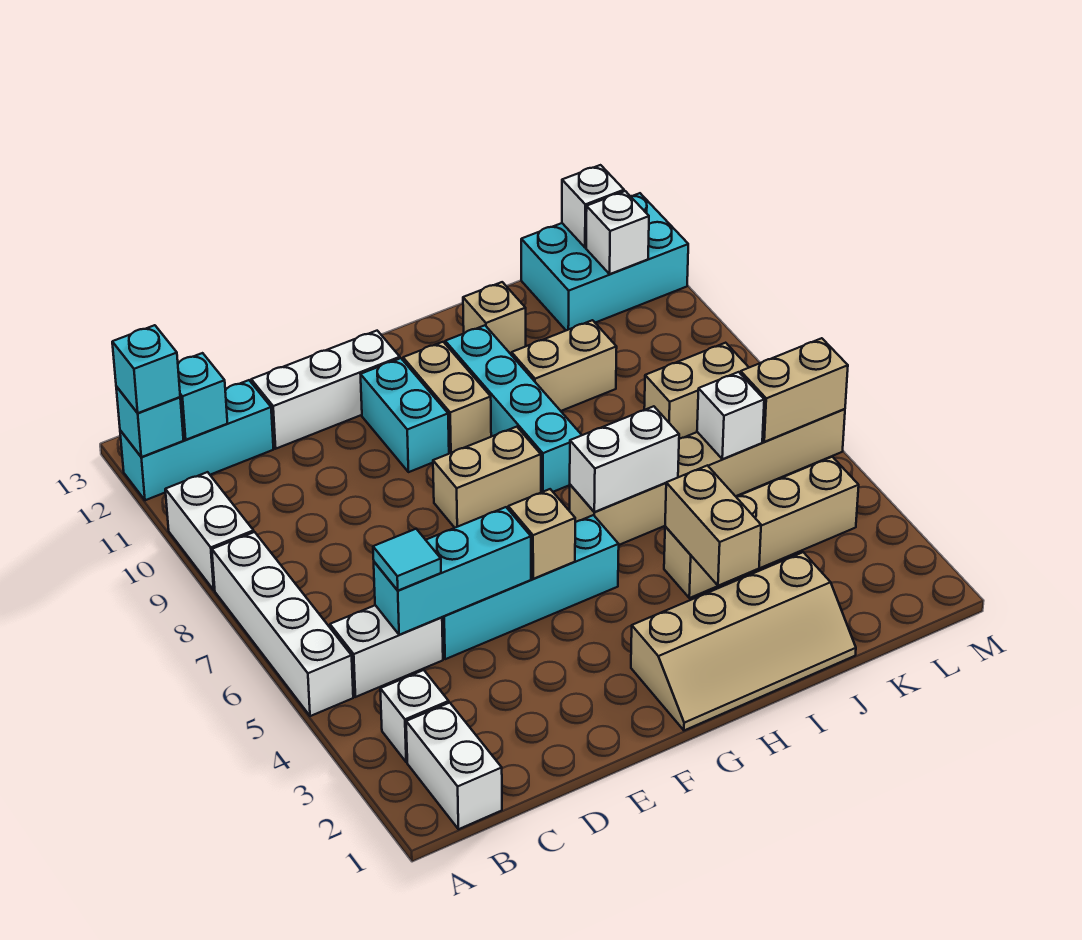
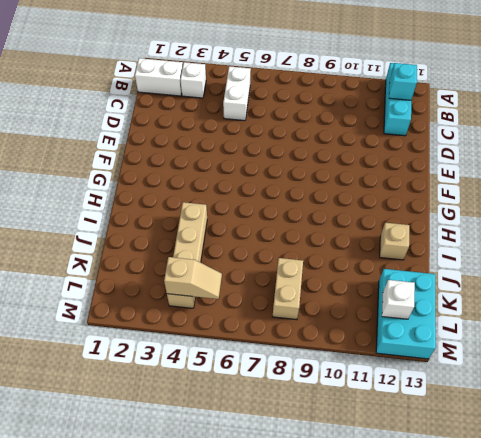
tan 1x2 slope [164,257,222,299] -> none
none -> white 1x4 brick [212,532,353,716]
none -> white 1x2 brick [165,472,254,590]
none -> cyan 1x4 brick [442,515,619,659]
none -> white 1x3 brick [251,331,400,449]

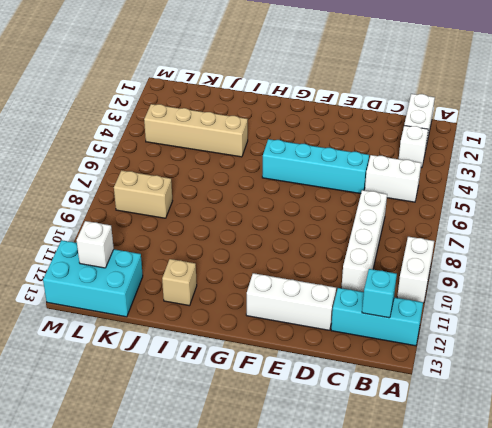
white 1x4 brick [341,190,387,292] -> white 1x4 brick moved to [212,532,353,716]
none -> tan 1x2 brick [433,427,541,528]
none -> cyan 1x2 brick [361,358,449,472]
none -> tan 2x4 slope [631,552,856,730]
none -> tan 1x2 brick [403,342,491,453]

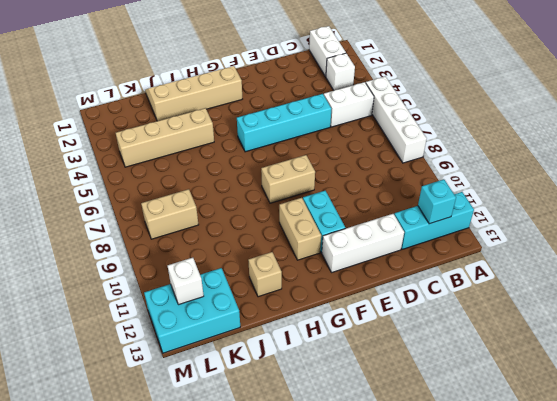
none -> white 1x2 brick [165,472,254,590]
none -> tan 1x6 brick [570,409,845,545]
none -> cyan 1x4 brick [445,325,582,492]
none -> tan 1x2 brick [512,320,617,411]

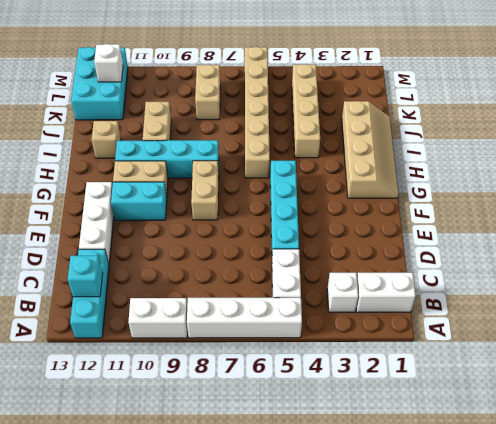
none -> cyan 1x1 brick [116,386,184,457]
none -> cyan 1x3 brick [374,507,531,635]
none -> tan 1x1 brick [508,489,575,579]
none -> white 1x2 brick [570,406,679,512]

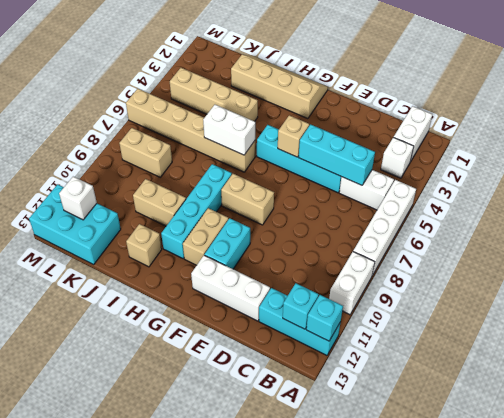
none -> tan 1x2 brick [665,465,761,586]
none -> white 1x1 brick [697,372,764,459]
none -> tan 1x2 brick [740,338,848,442]
none -> white 1x1 brick [562,165,624,248]

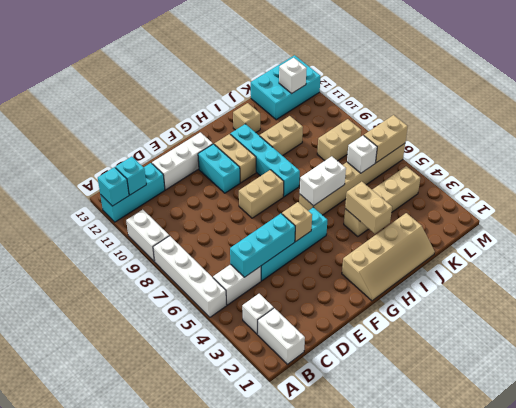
none -> white 1x1 brick [562,165,624,248]
none -> cyan 1x1 brick [112,325,180,413]
none -> cyan 1x1 tile [373,529,441,591]

